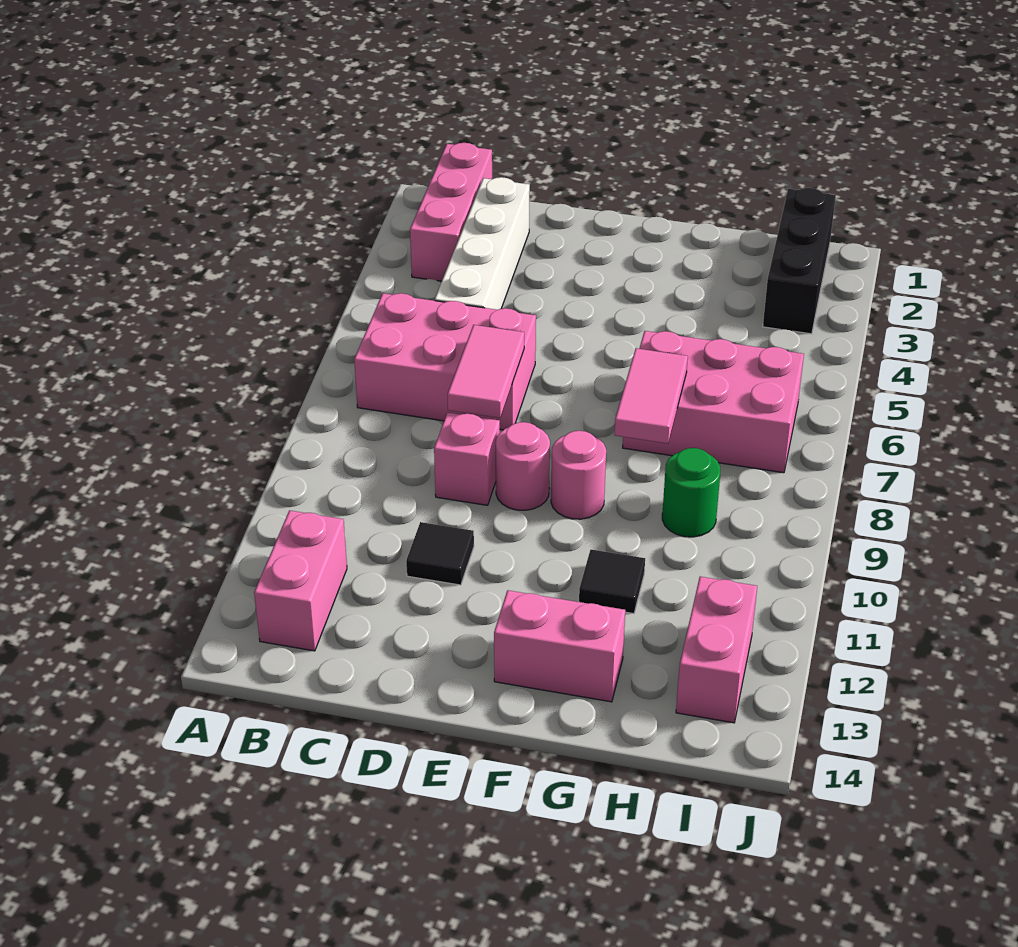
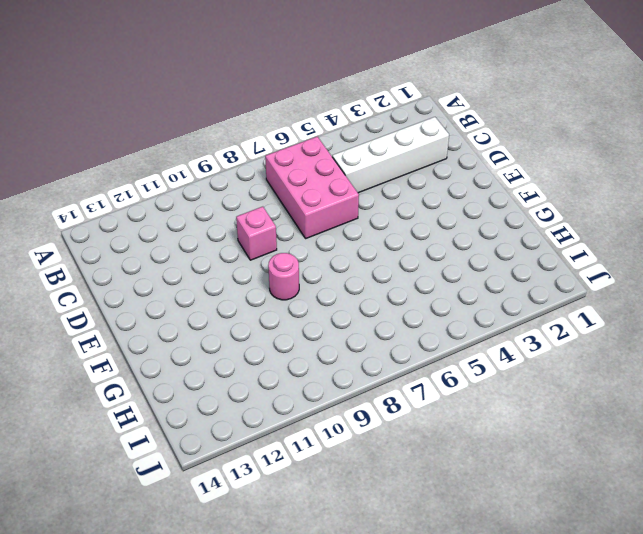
none -> pink 1x3 brick [410,143,492,281]
none -> pink 1x2 brick [254,510,347,651]
none -> black 1x1 tile [406,522,474,585]

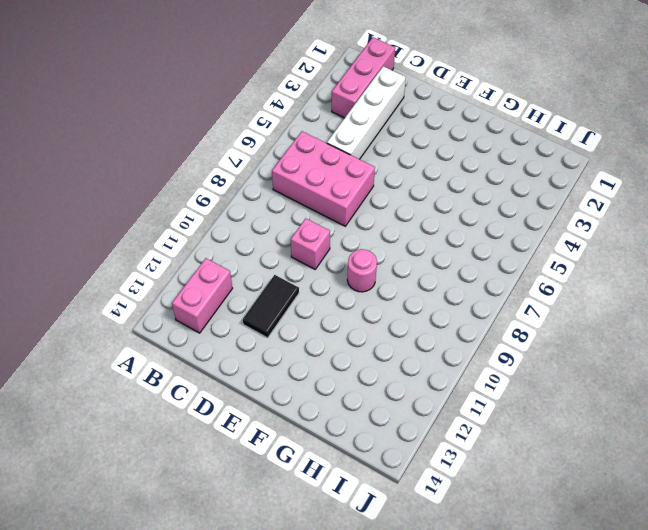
black 1x2 tile [243,275,299,338] -> black 1x1 tile [406,522,474,585]
none -> pink 1x1 round brick [496,422,550,510]
none -> pink 1x2 brick [494,590,625,702]
none -> pink 2x3 brick [623,331,804,473]

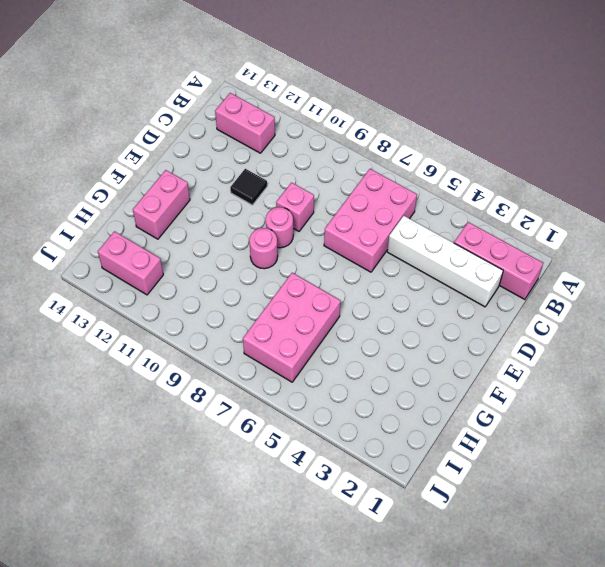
none -> black 1x1 tile [579,550,645,614]
none -> green 1x1 round brick [662,448,720,537]
none -> black 1x3 brick [763,188,836,334]

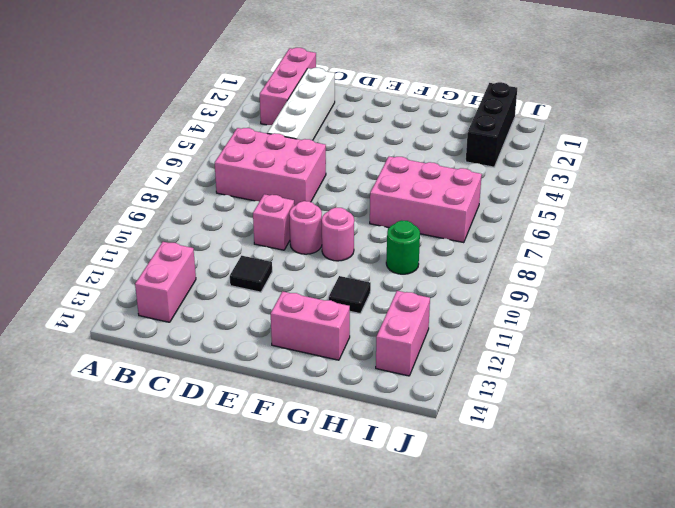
none -> pink 1x2 tile [447,325,524,418]
none -> pink 1x2 tile [614,348,688,443]

